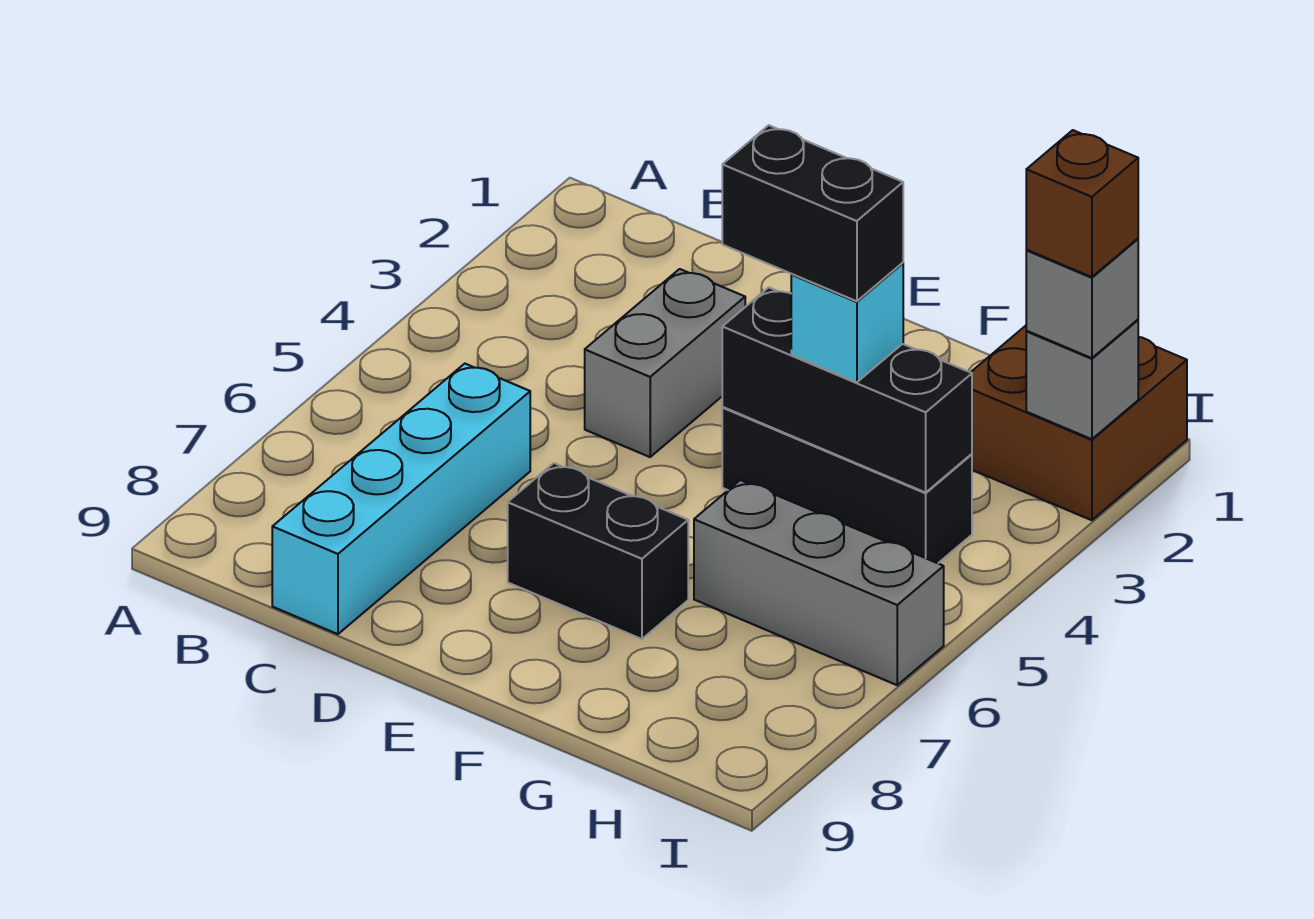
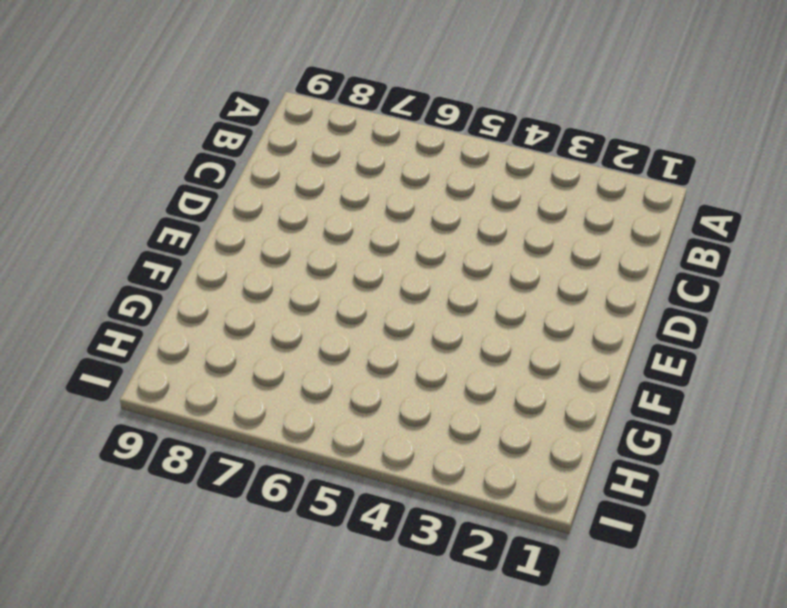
none -> cyan 1x4 brick [272,364,530,634]
none -> grey 1x2 brick [585,269,745,457]
none -> black 1x2 brick [508,463,688,639]

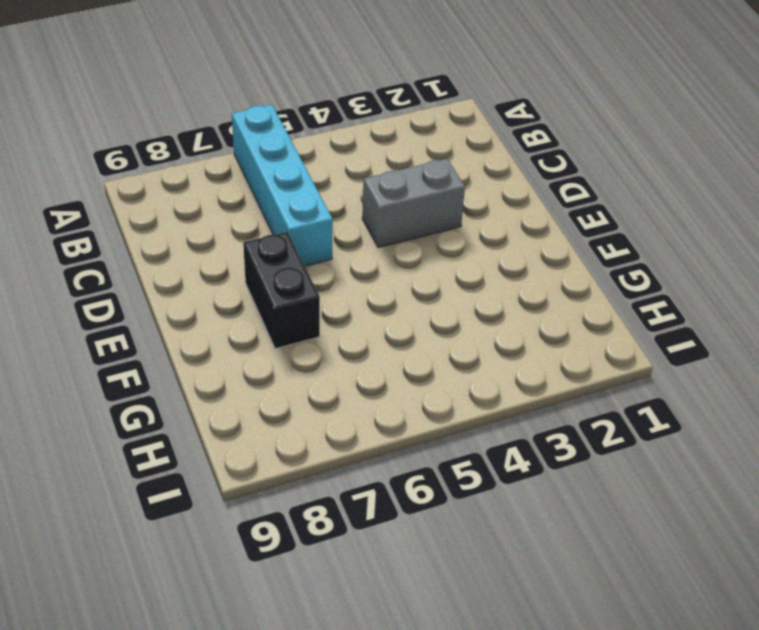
cyan 1x4 brick [232,105,333,266] -> cyan 1x4 brick turned to [272,364,530,634]
none -> black 1x3 brick [722,407,972,563]
none -> grey 1x3 brick [694,480,944,685]
none -> brown 2x2 brick [971,326,1187,520]

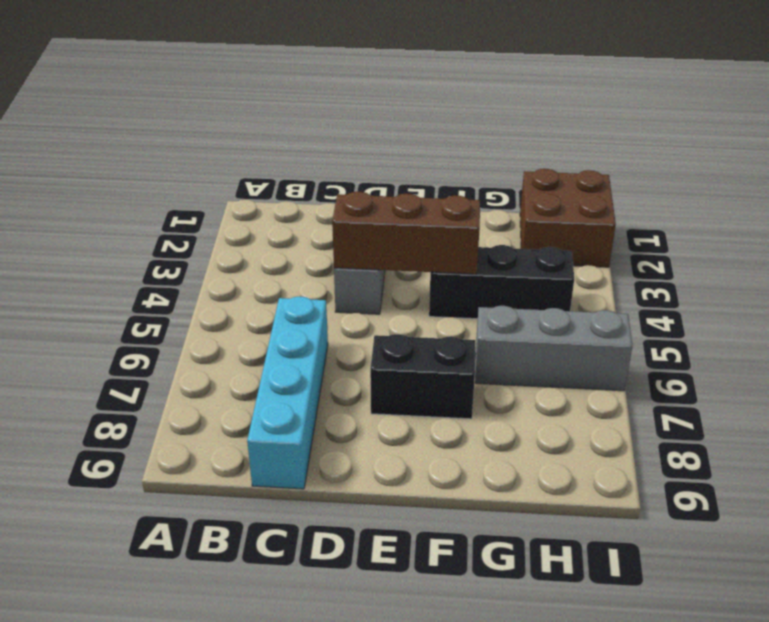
brown 1x3 brick [332,192,480,274] -> black 1x3 brick [722,287,972,492]
none -> grey 1x1 brick [1026,320,1138,439]
none -> cyan 1x1 brick [791,263,903,382]
none -> grey 1x1 brick [1026,239,1138,358]

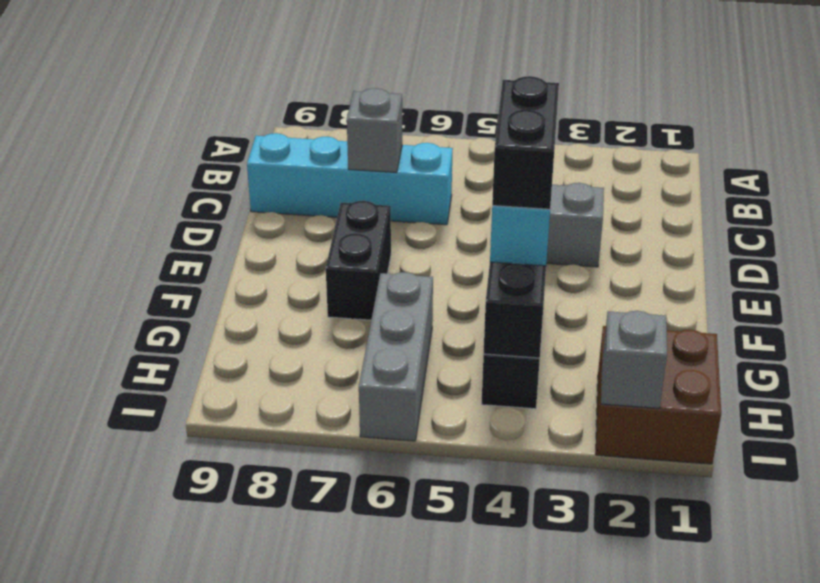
grey 1x1 brick [347,88,402,173] -> grey 1x1 brick moved to [1026,239,1138,358]
none -> brown 1x1 brick [1026,130,1138,277]

